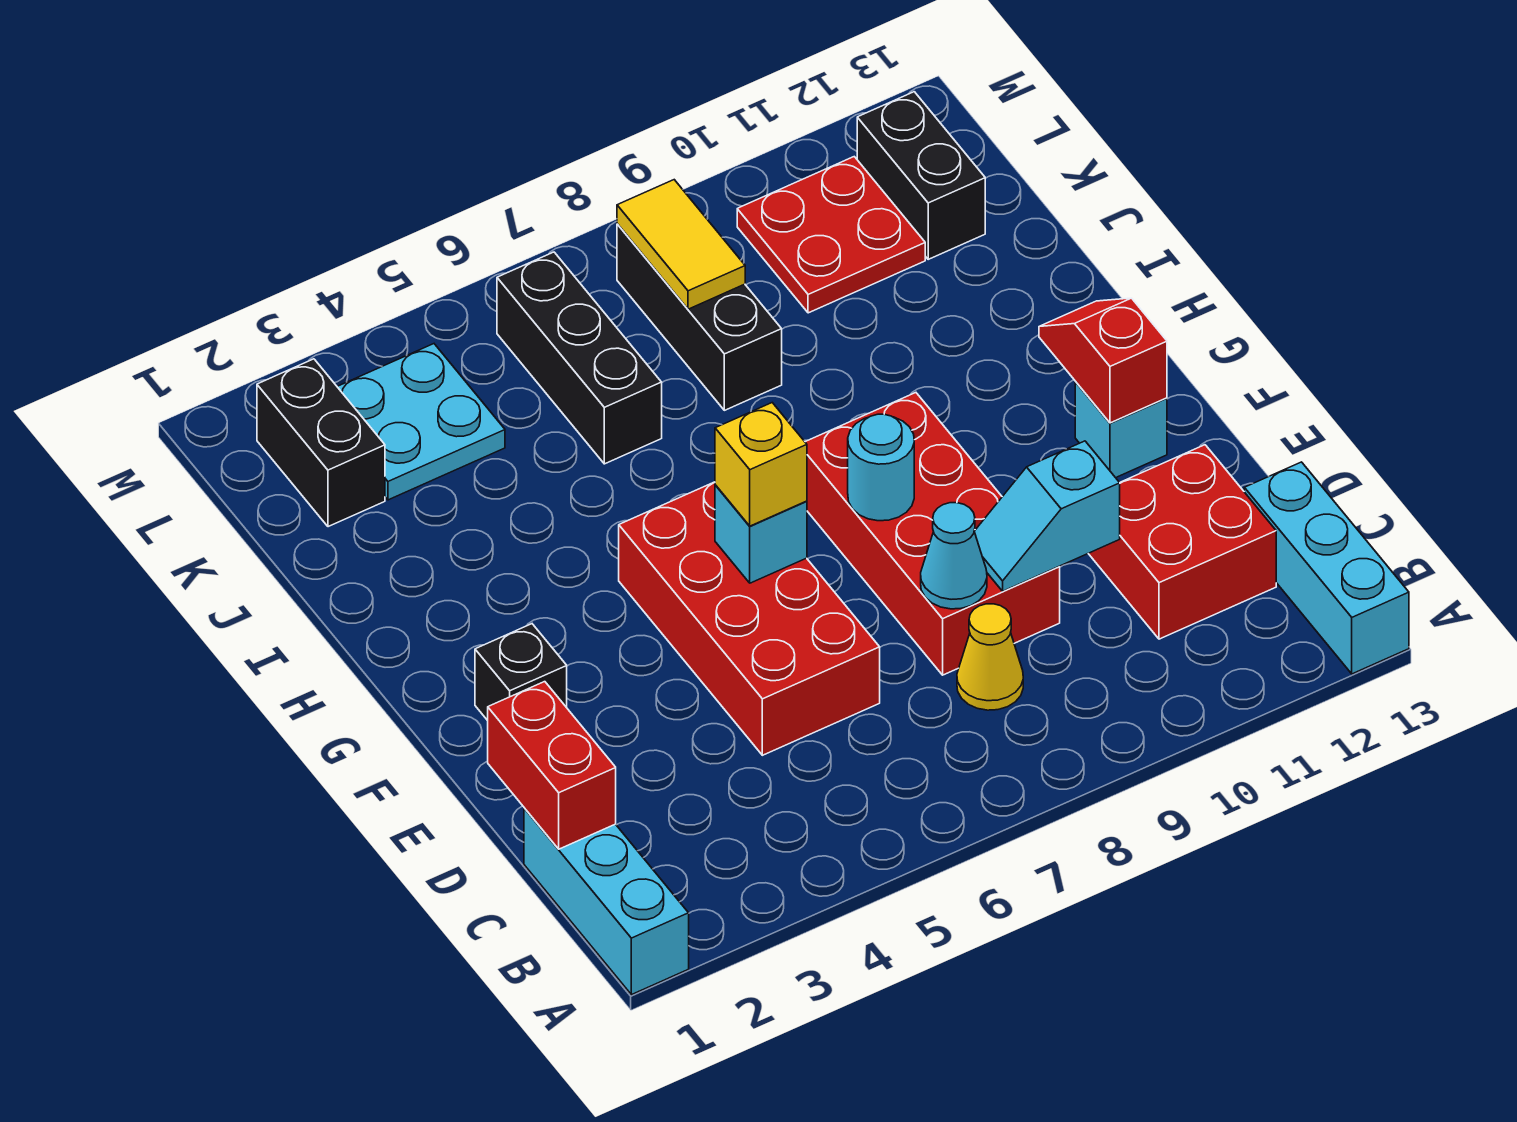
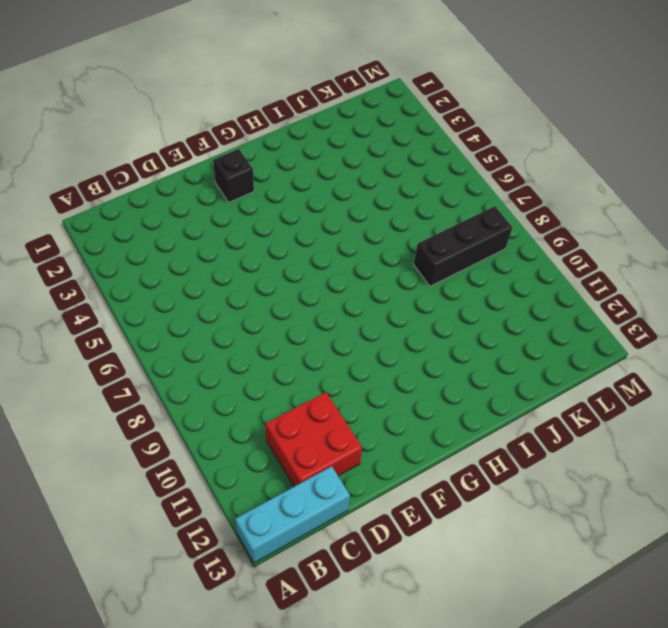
none -> cyan 1x3 brick [524,808,689,995]
none -> yellow 1x1 cone [957,604,1023,710]
none -> red 2x4 brick [619,482,880,755]

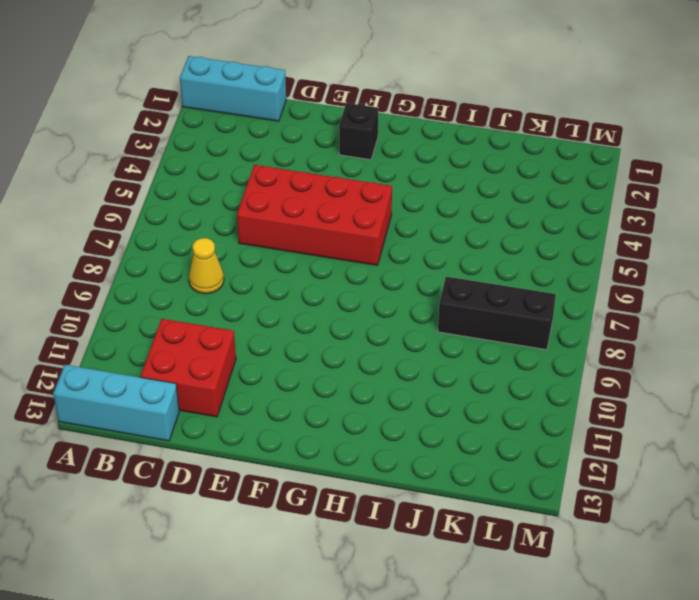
none -> red 2x4 brick [805,393,1060,675]
none -> cyan 1x1 brick [1075,382,1167,478]
none -> black 1x3 brick [497,252,662,464]

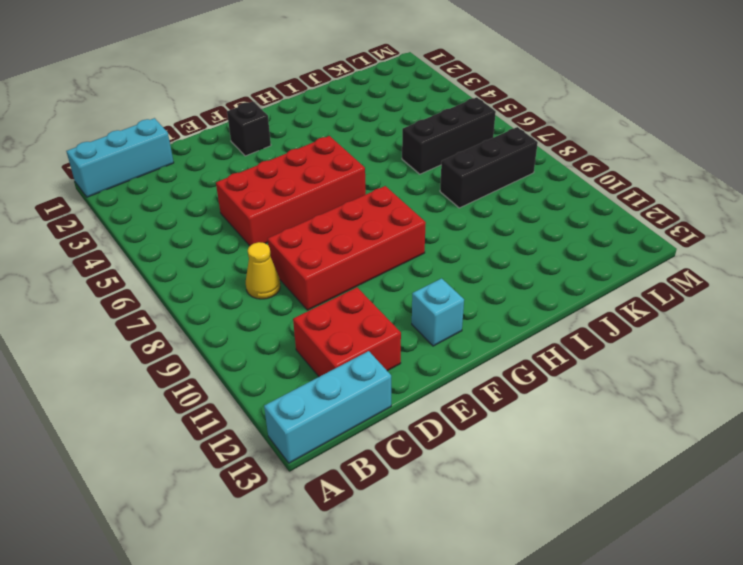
none -> black 1x2 brick [257,359,385,527]
none -> cyan 2x2 plate [337,344,505,500]
none -> red 2x2 plate [737,157,925,313]

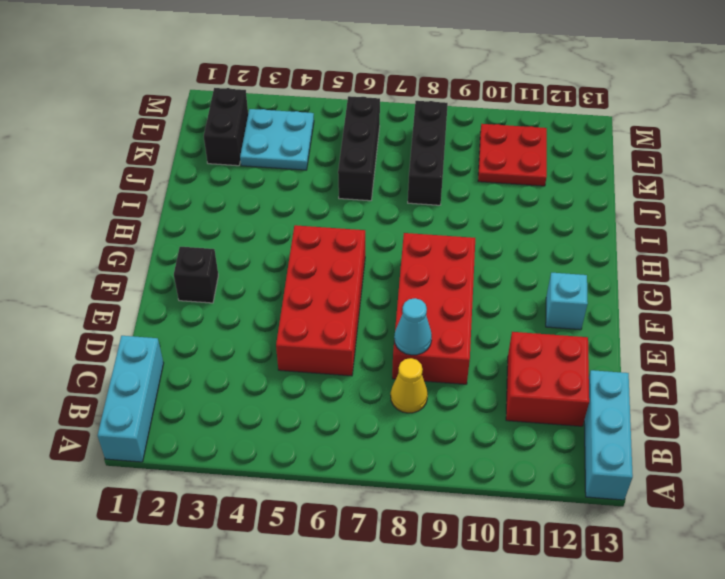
none -> black 1x2 brick [857,92,985,259]
none -> red 1x2 brick [488,682,616,849]
none -> cyan 1x2 slope [974,441,1120,591]

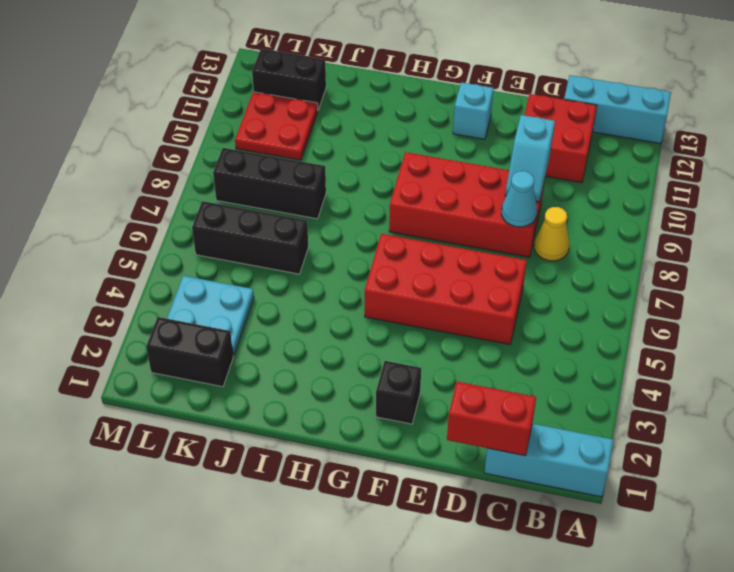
none -> cyan 1x1 brick [715,485,807,583]
none -> cyan 1x1 round brick [848,414,914,521]
none -> red 1x2 slope [1039,298,1167,423]

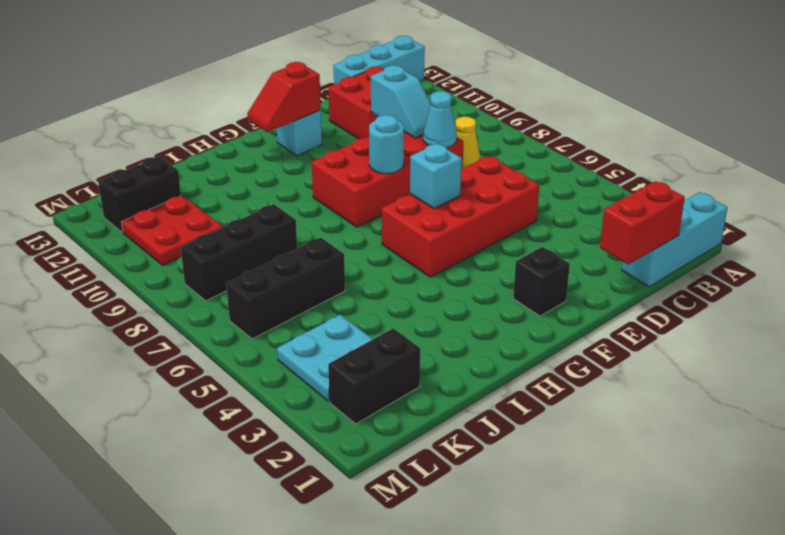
none -> yellow 1x2 tile [617,180,745,309]
none -> yellow 1x1 brick [715,403,807,526]

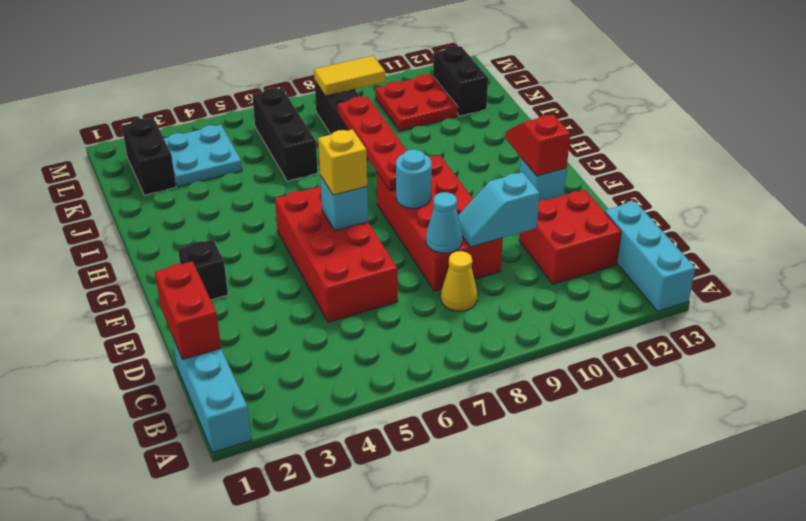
red 1x4 plate [338,97,407,191] -> none
yellow 1x2 tile [314,56,385,96] -> yellow 1x2 tile turned to [617,180,745,309]

